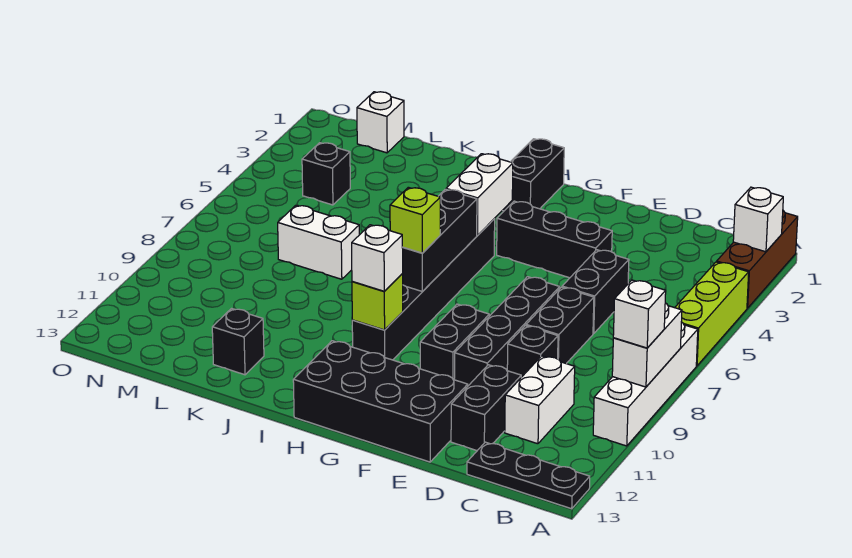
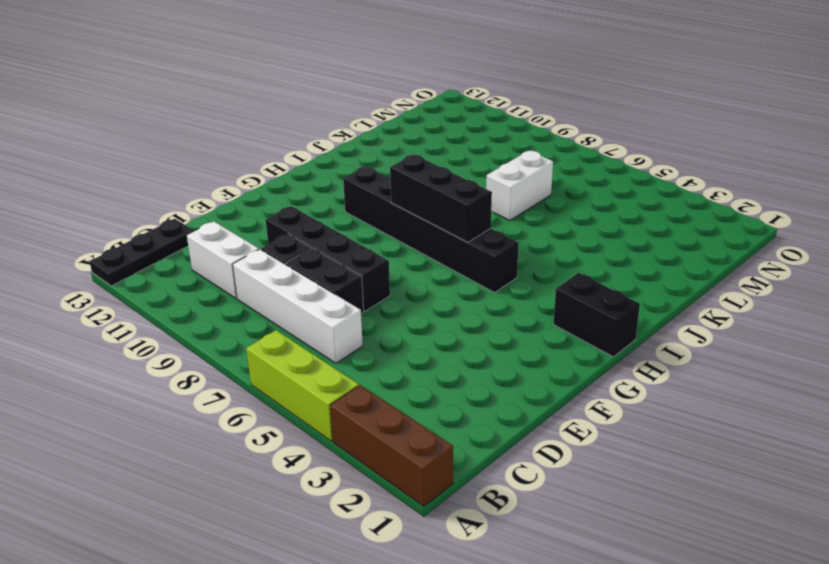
white 1x4 brick [233,249,363,363] -> white 1x4 brick moved to [593,322,698,446]
none -> black 1x2 brick [562,250,629,334]
none -> black 1x2 brick [451,365,521,450]
none -> black 1x3 brick [497,201,612,278]

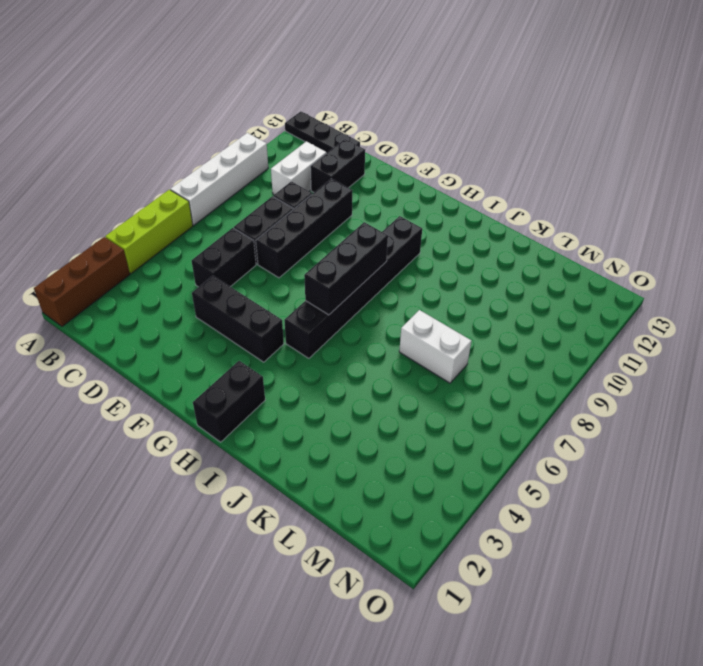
none -> black 2x4 brick [293,341,468,462]
none -> black 1x2 brick [420,304,489,380]
none -> black 1x1 brick [212,309,264,375]

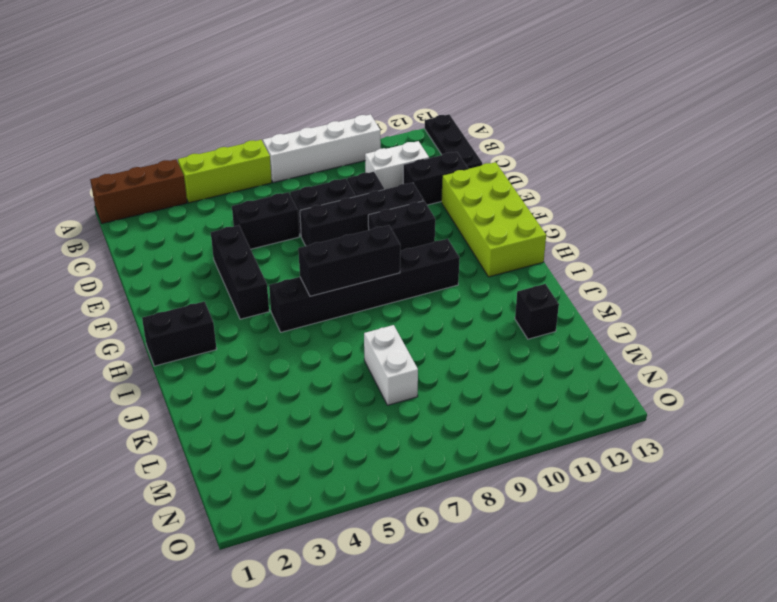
lime 2x4 brick [441,162,546,277] -> black 2x4 brick [293,341,468,462]
none -> white 1x1 brick [357,92,404,153]
none -> black 1x1 brick [302,143,350,205]
none -> white 1x1 brick [733,187,783,252]

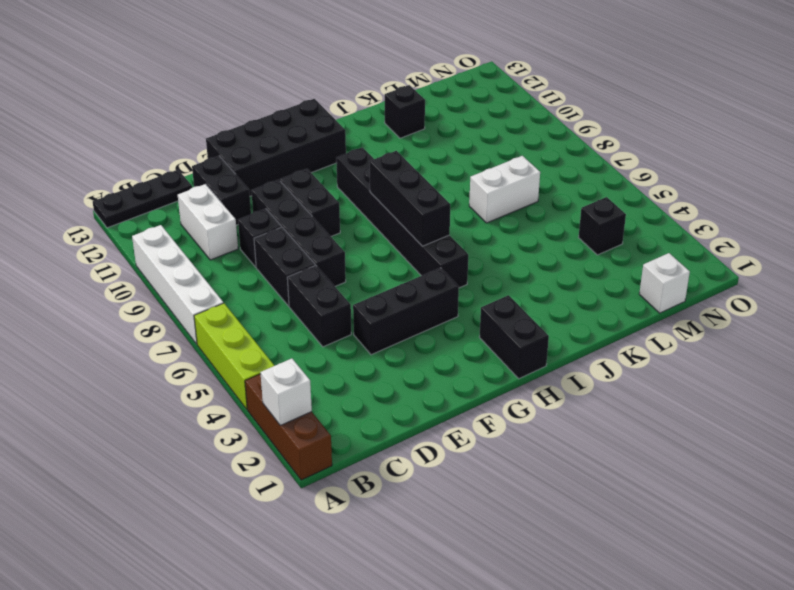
none -> white 1x2 brick [612,303,682,387]
none -> white 1x2 brick [446,154,513,236]
none -> lime 1x1 brick [352,274,403,330]

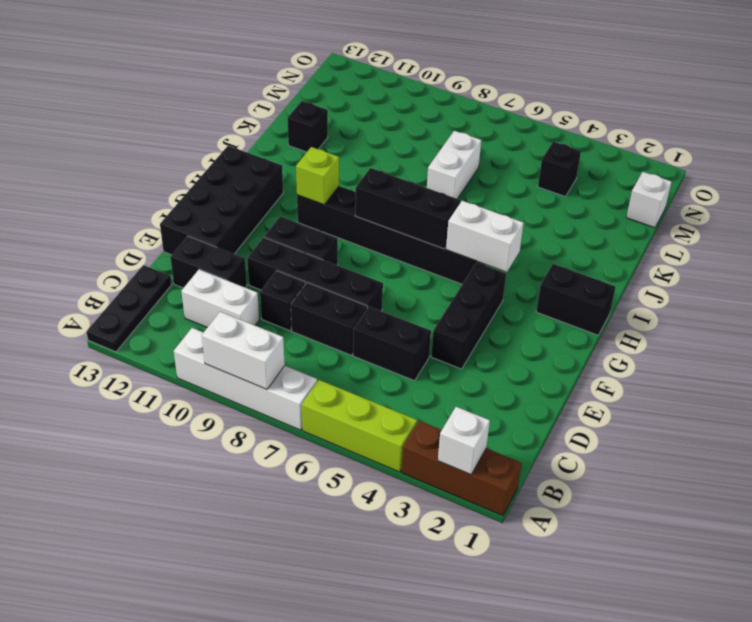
none -> white 1x1 brick [613,280,666,348]
none -> lime 1x1 brick [390,187,440,253]
none -> white 1x1 brick [352,225,403,291]

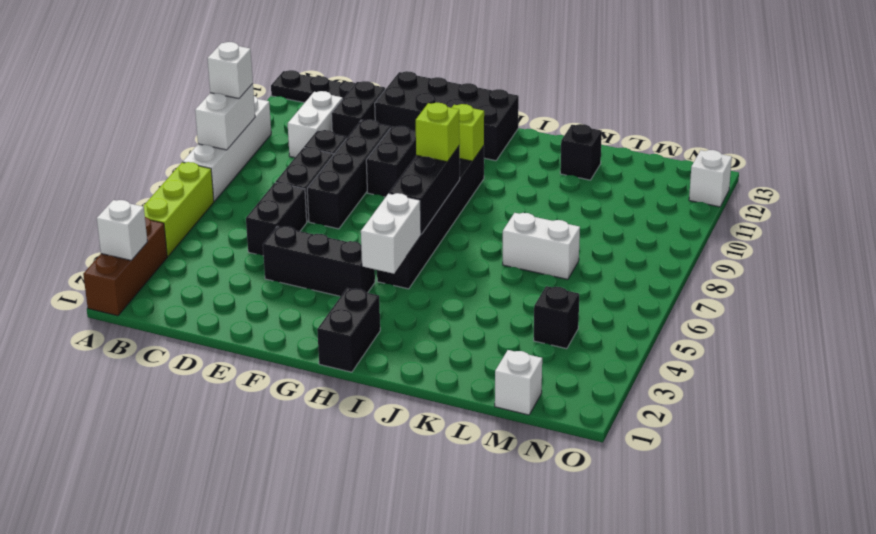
white 1x1 brick [689,150,732,207] -> white 1x1 brick moved to [352,225,403,291]

